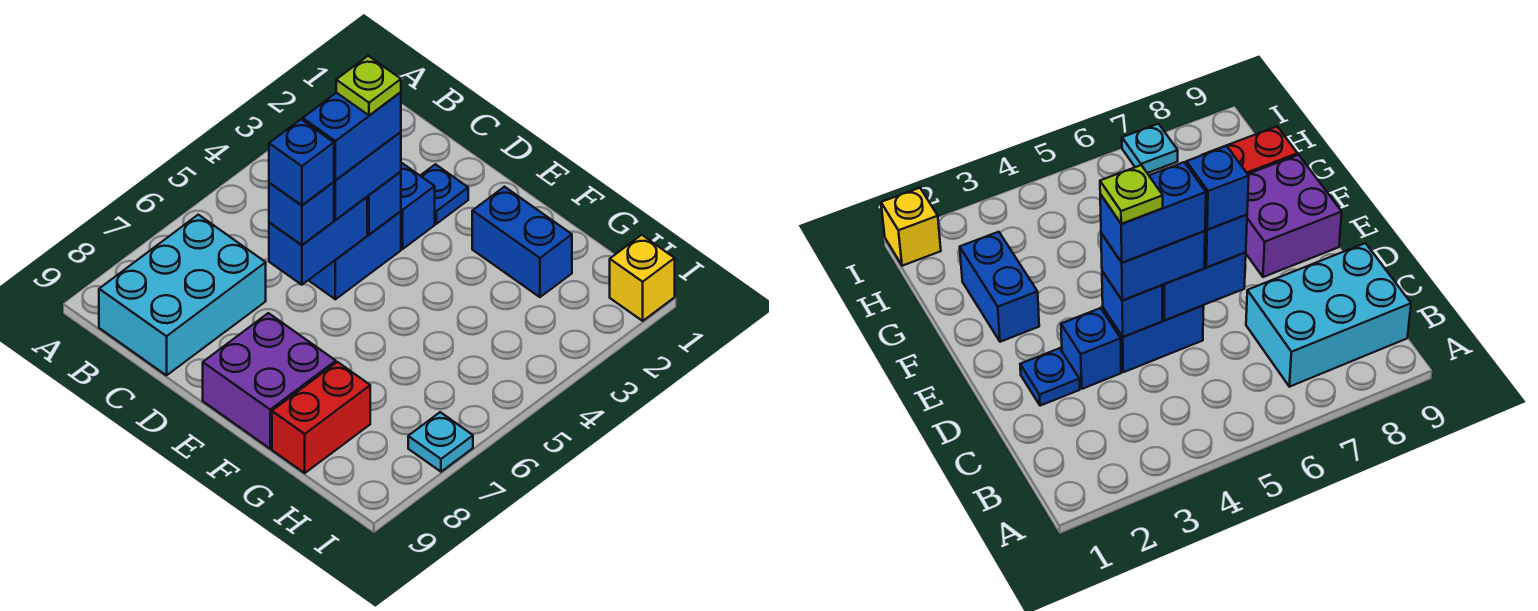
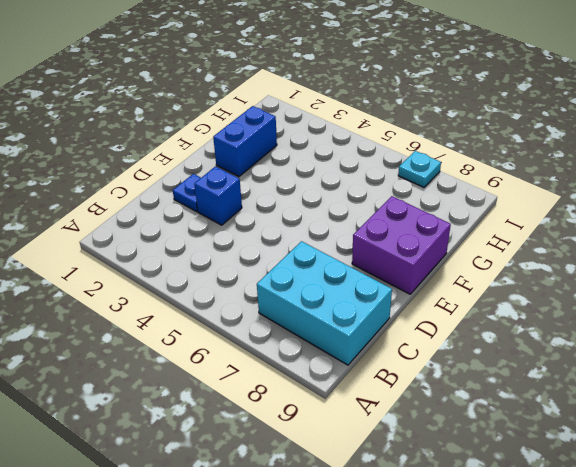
none -> blue 1x2 brick [309,211,401,299]
none -> red 1x2 brick [272,362,370,473]
none -> yellow 1x1 brick [610,235,675,321]

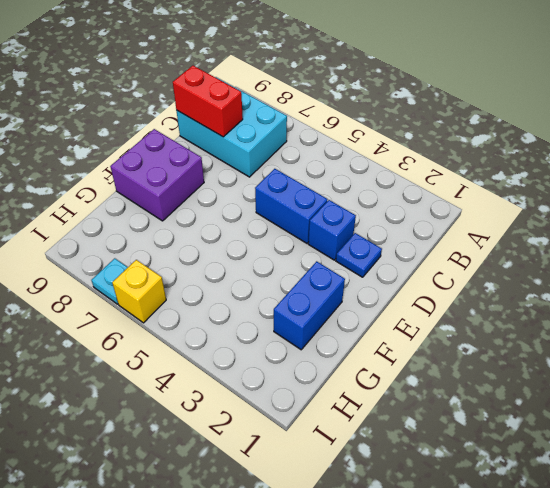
red 1x2 brick [173,66,243,137] -> red 1x2 brick moved to [272,362,370,473]
yellow 1x1 brick [112,260,166,323] -> yellow 1x1 brick moved to [610,235,675,321]
none -> blue 1x1 brick [367,172,401,234]
none -> blue 1x2 brick [269,197,367,285]
none -> blue 1x2 brick [334,132,401,220]

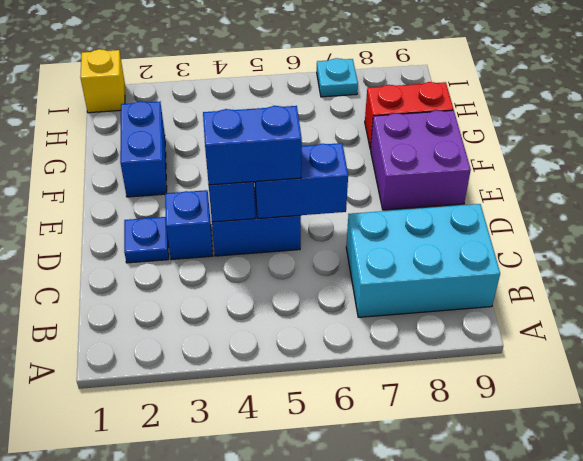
none -> blue 1x1 brick [269,182,334,245]
none -> blue 1x2 brick [303,92,401,180]
none -> blue 1x1 brick [269,120,334,205]

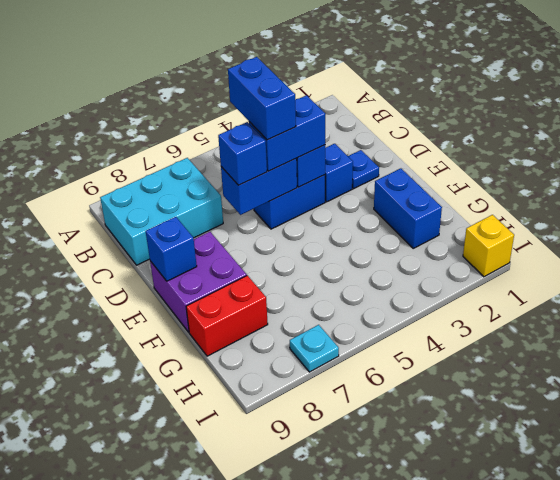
blue 1x2 brick [228,57,296,140] -> blue 1x2 brick turned to [303,92,401,180]
blue 1x1 brick [146,217,197,281] -> blue 1x1 brick moved to [269,120,334,205]
none -> lime 1x1 plate [336,56,401,115]

